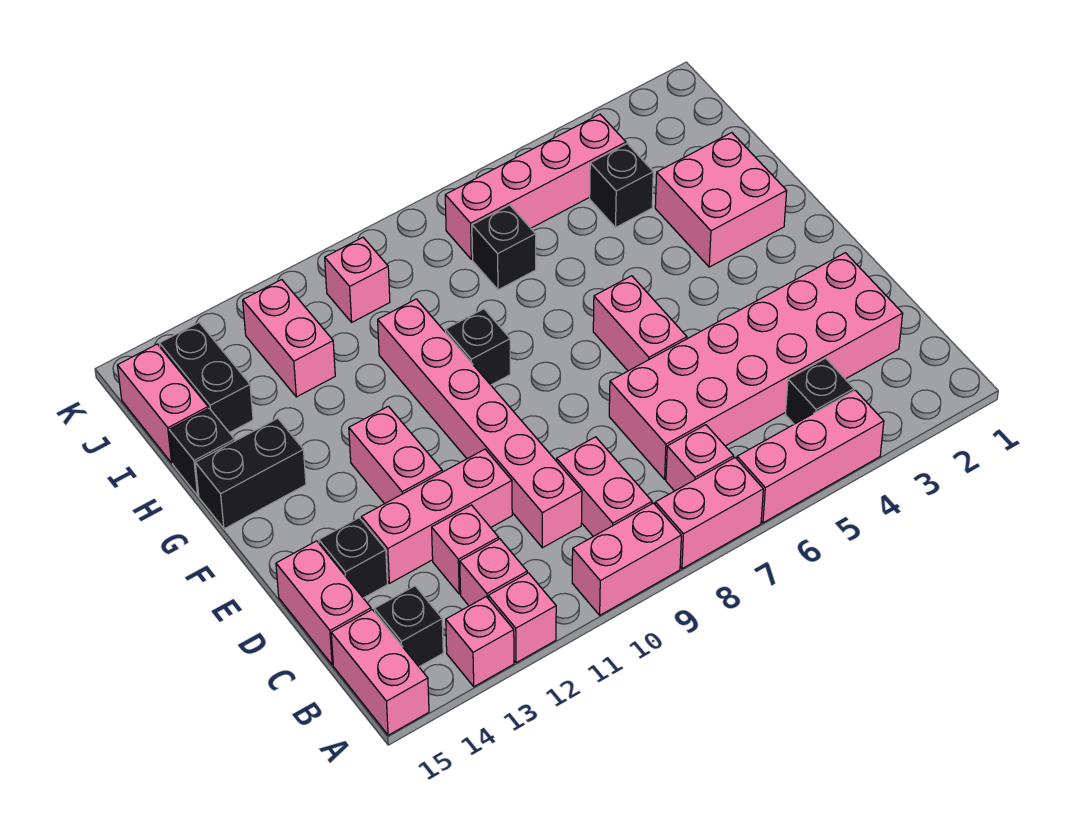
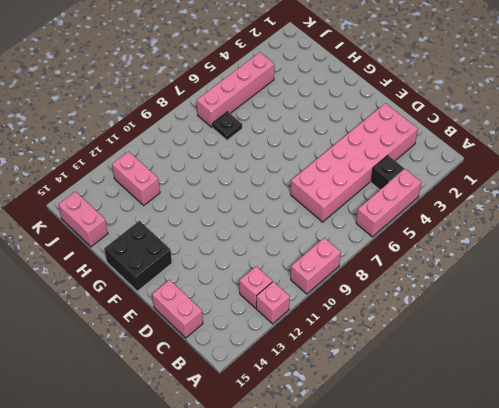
black 2x2 brick [104,221,172,291] -> black 1x2 brick [195,418,306,529]
black 1x1 plate [212,112,242,140] -> black 1x1 brick [472,205,536,290]
none -> pink 1x2 brick [655,458,763,569]
none -> pink 1x1 brick [446,597,514,687]
none -> pink 1x2 brick [331,610,429,735]
none -> pink 1x1 brick [666,425,734,491]

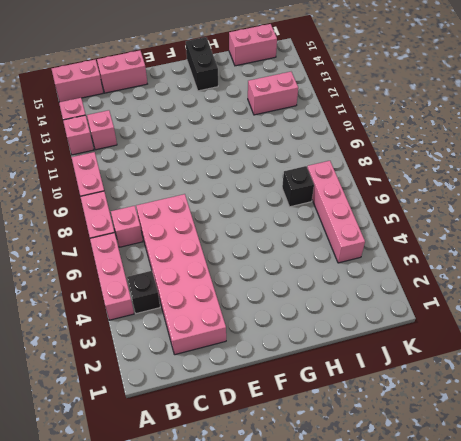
none -> pink 1x2 brick [557,437,652,537]
none -> black 1x1 brick [374,586,443,667]
none -> pink 1x6 brick [378,299,582,548]
none -> pink 1x1 brick [432,505,499,594]

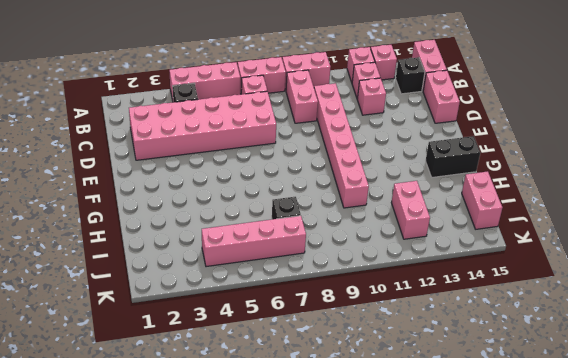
none -> pink 1x3 brick [361,449,512,583]
none -> black 1x1 brick [319,518,387,598]
none -> pink 1x2 brick [593,276,687,371]
none -> pink 1x2 brick [349,406,442,504]

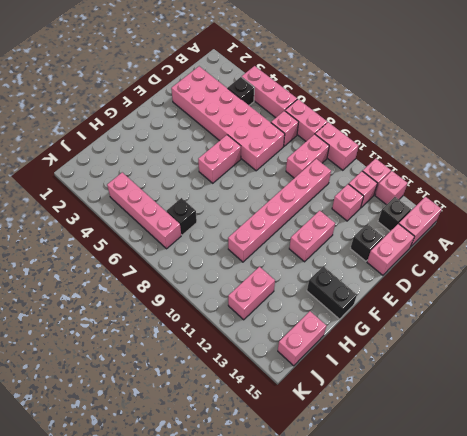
none -> pink 1x3 brick [361,449,512,583]
none -> pink 2x2 brick [655,133,787,267]
none -> black 1x1 brick [445,309,510,385]
none -> black 1x1 brick [169,408,235,496]

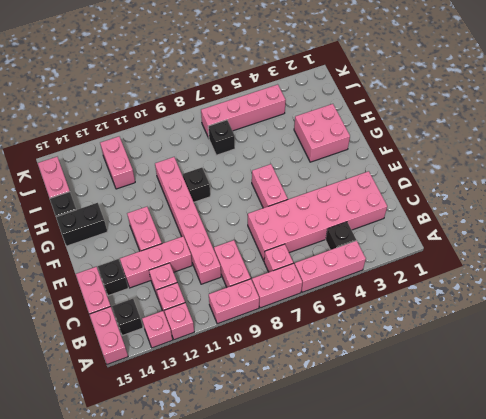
none -> black 1x1 brick [590,144,653,227]
none -> black 1x2 brick [159,323,253,433]
none -> pink 1x1 brick [325,237,390,322]

